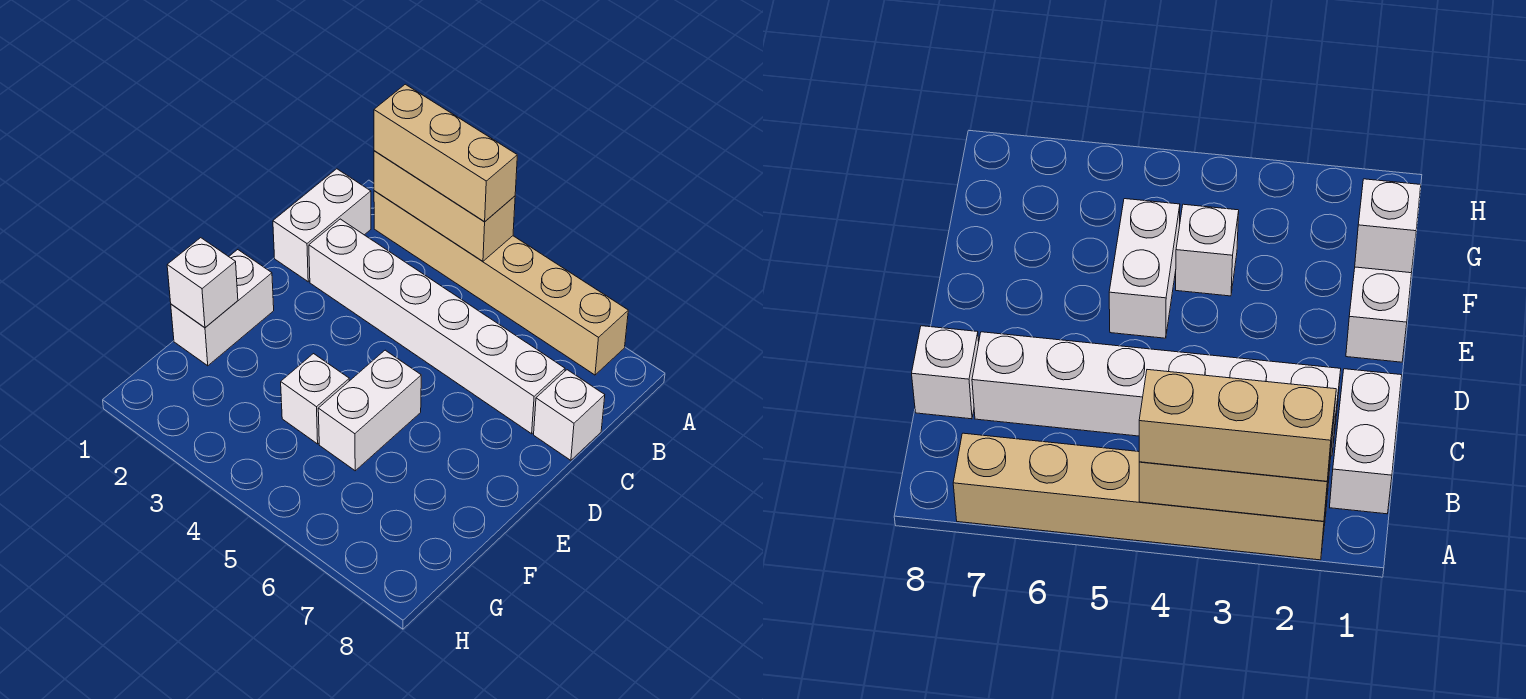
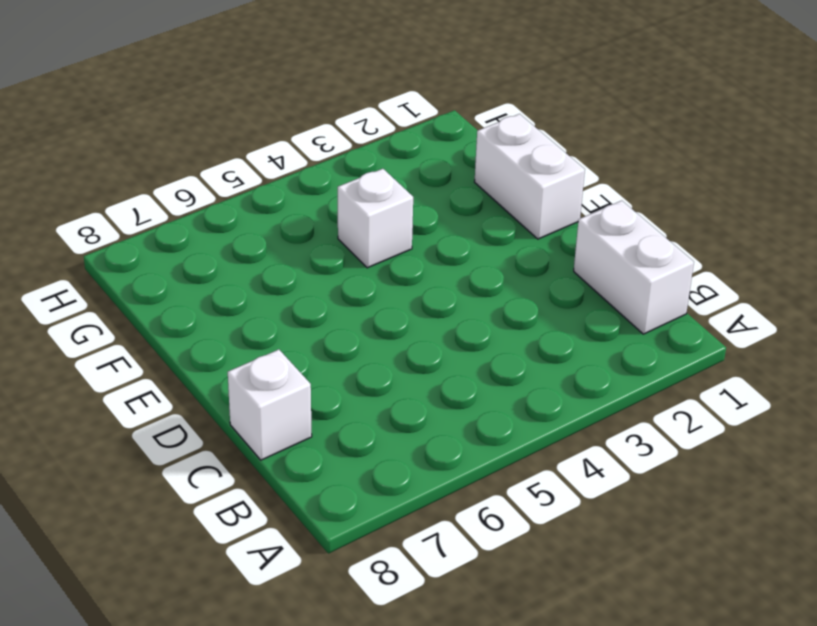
none -> tan 1x6 brick [374,191,628,375]
none -> white 1x6 brick [309,219,565,434]

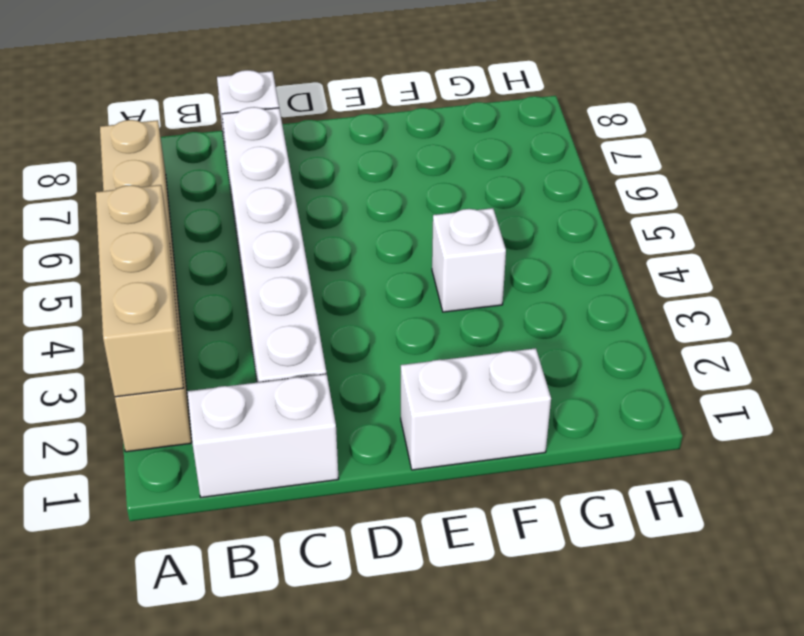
none -> white 1x2 brick [318,350,421,471]
none -> white 1x1 brick [167,238,238,327]

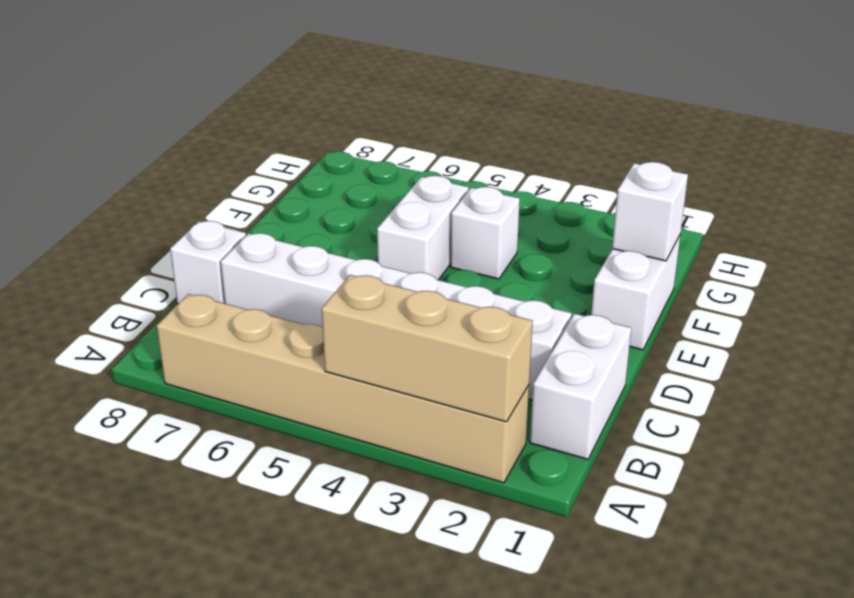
none -> tan 1x3 brick [374,84,517,222]

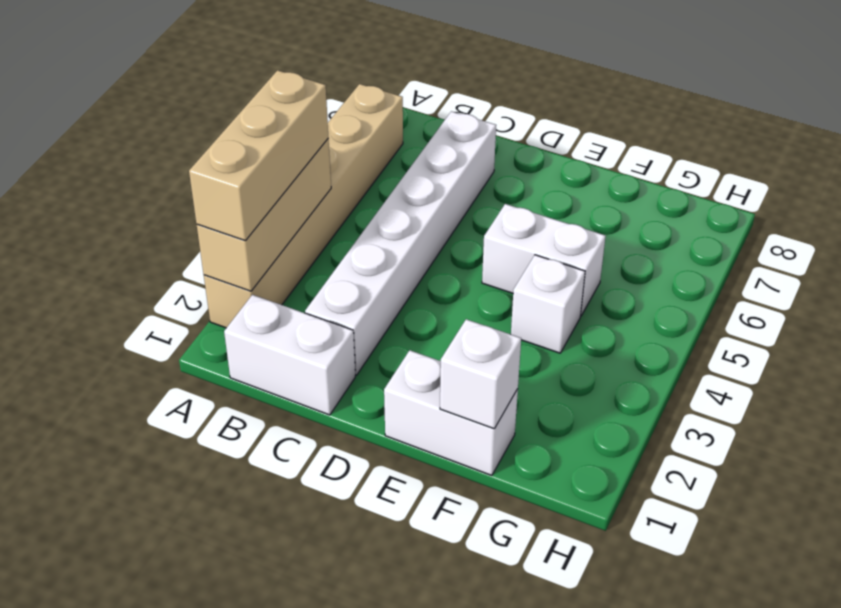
none -> white 1x1 brick [534,370,605,460]

